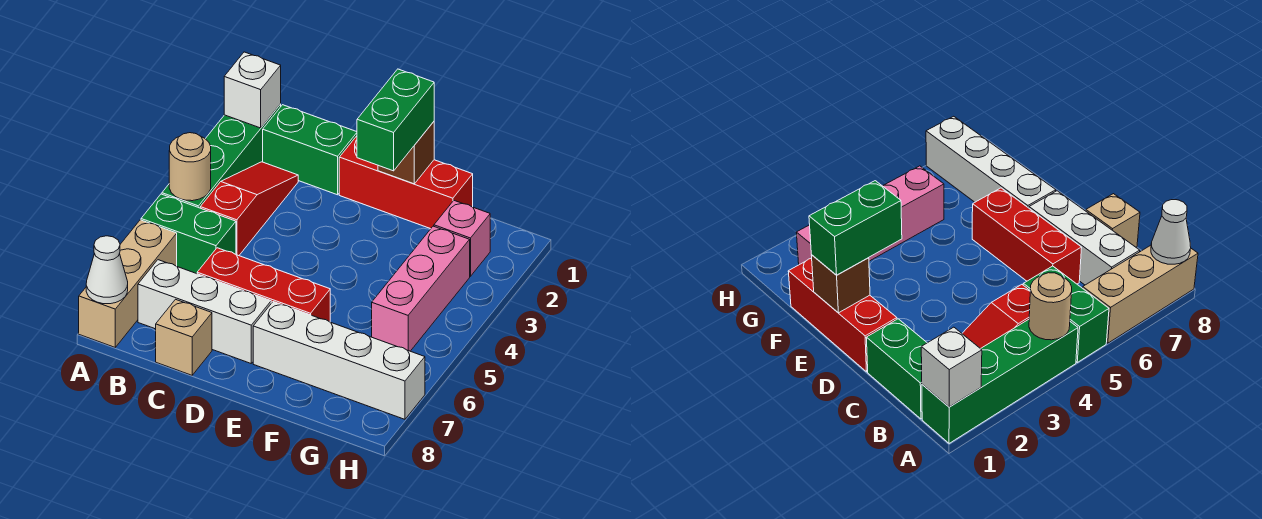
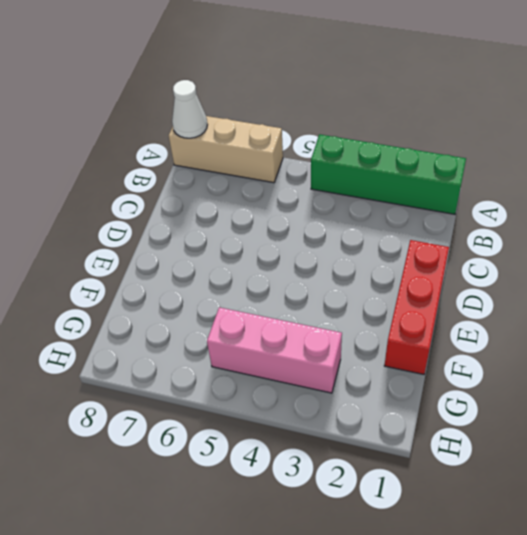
none -> green 1x2 brick [141,194,236,274]
none -> green 1x2 brick [263,105,357,195]
none -> red 1x3 slope [200,162,298,256]

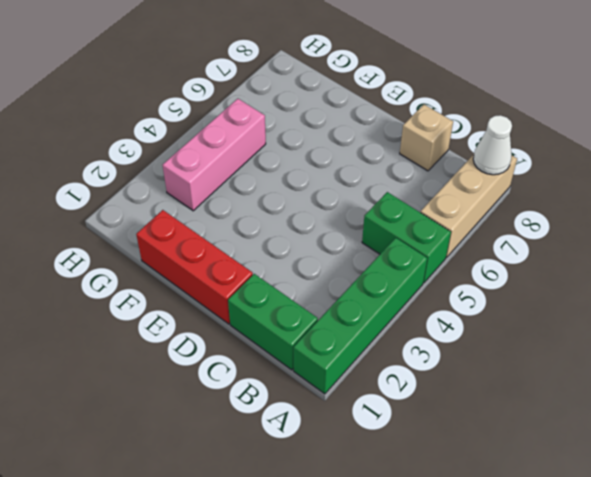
none -> red 1x3 slope [200,162,298,256]
none -> white 1x3 brick [138,260,271,363]
none -> red 1x3 brick [197,248,330,322]

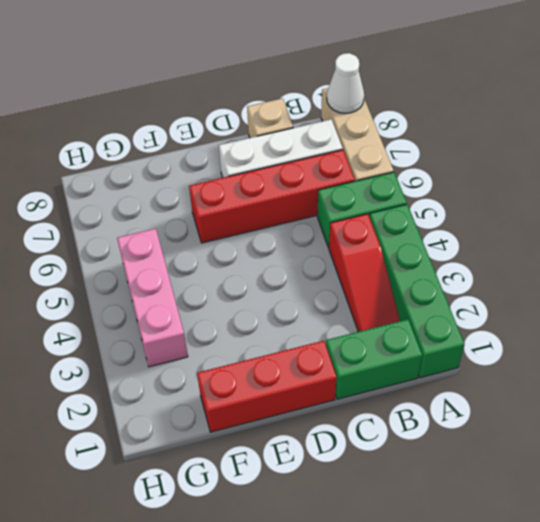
red 1x4 brick [189,150,355,243] -> red 1x3 brick [197,248,330,322]
none -> white 1x4 brick [253,302,425,419]
none -> pink 1x1 brick [434,201,490,276]
none -> white 1x1 brick [224,52,281,128]

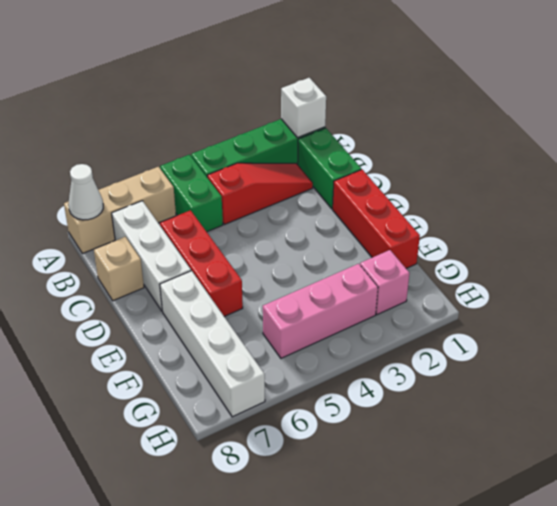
none -> tan 1x1 round brick [169,133,211,201]
none -> brown 1x1 brick [378,122,434,184]
none -> green 1x2 brick [357,69,434,171]

